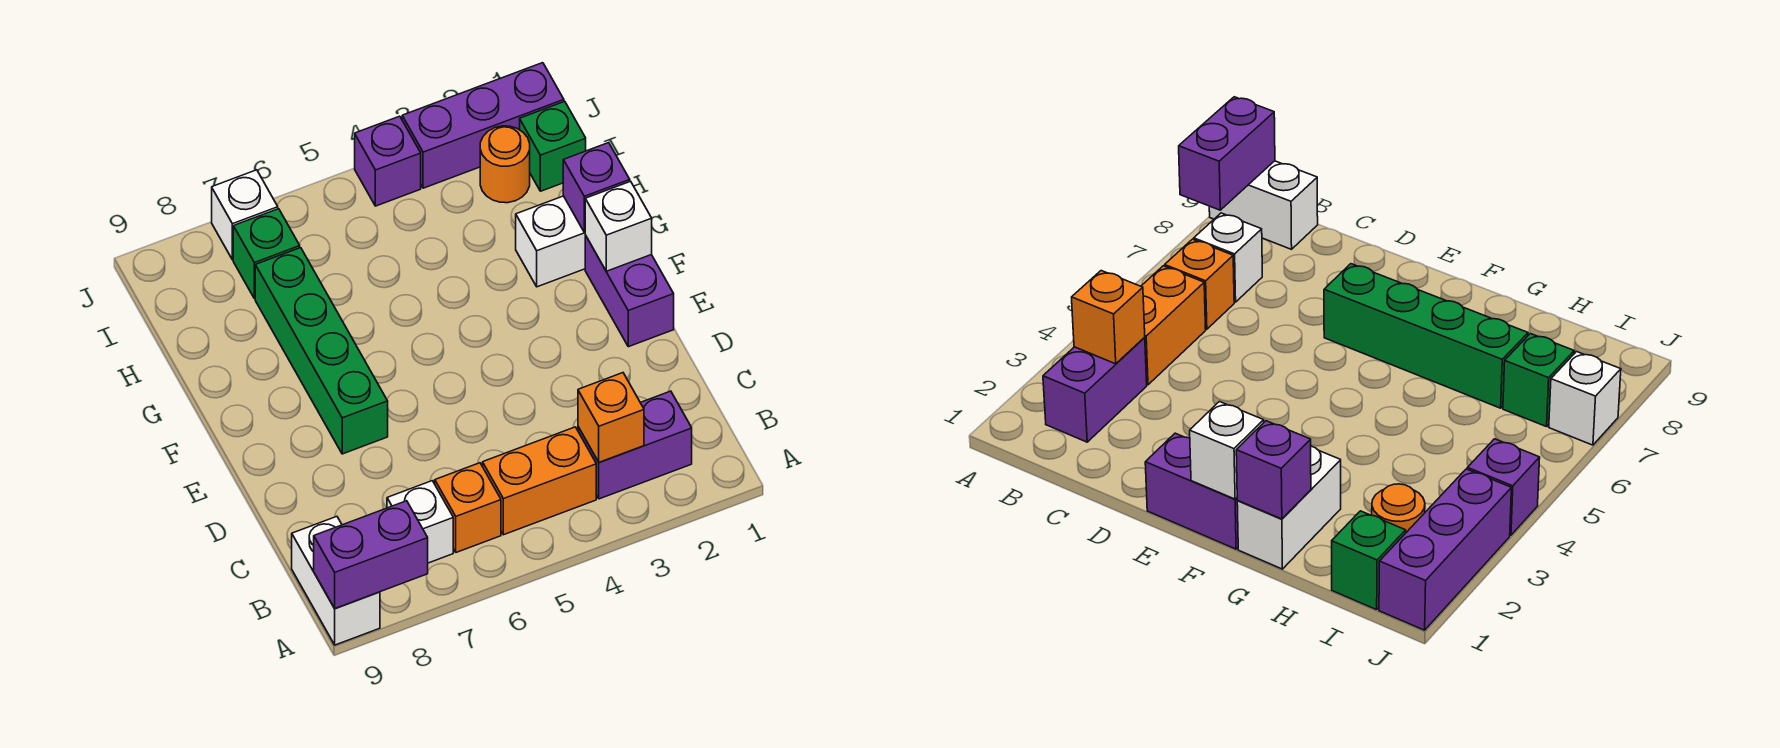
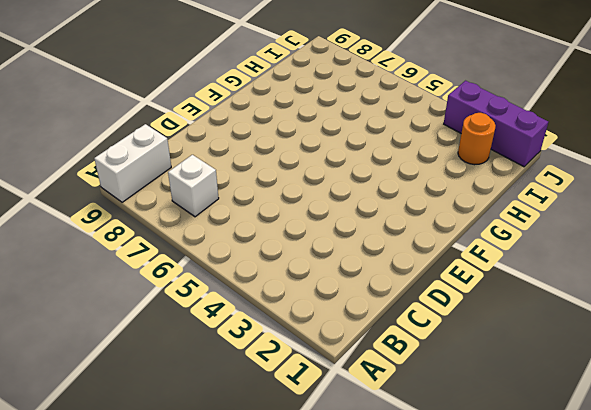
none -> purple 1x2 brick [578,391,692,499]
none -> orange 1x2 brick [483,427,596,535]
none -> orange 1x1 brick [435,463,501,552]

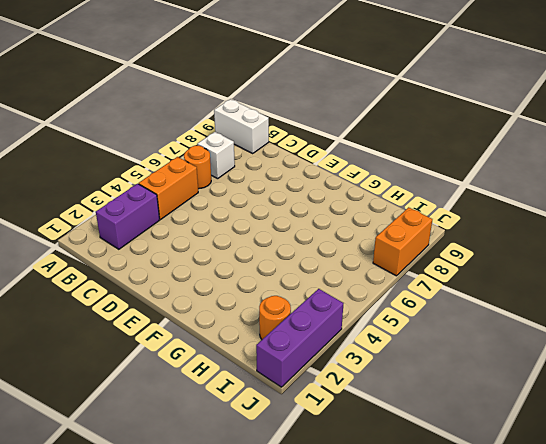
orange 1x1 round brick [184,146,211,189] -> orange 1x1 brick [435,463,501,552]
orange 1x2 brick [373,207,432,276] -> white 1x1 brick [212,170,278,260]
none -> purple 1x2 brick [585,235,674,347]
none -> green 1x4 brick [255,248,388,454]
none -> white 1x2 brick [516,196,585,287]

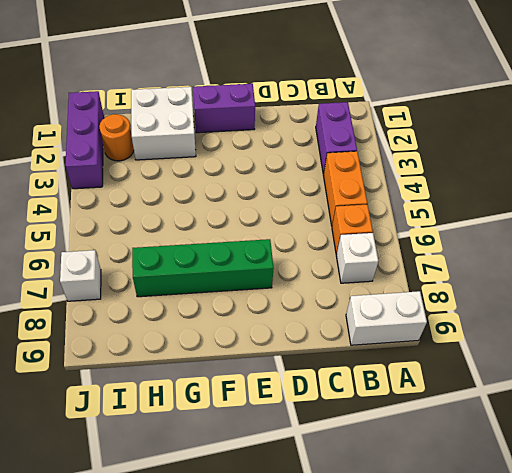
white 2x2 brick [131,87,196,160] -> white 1x2 brick [516,196,585,287]
none -> green 1x1 brick [520,101,586,191]
none -> green 1x1 brick [233,209,300,299]
none -> purple 1x1 brick [355,116,421,206]

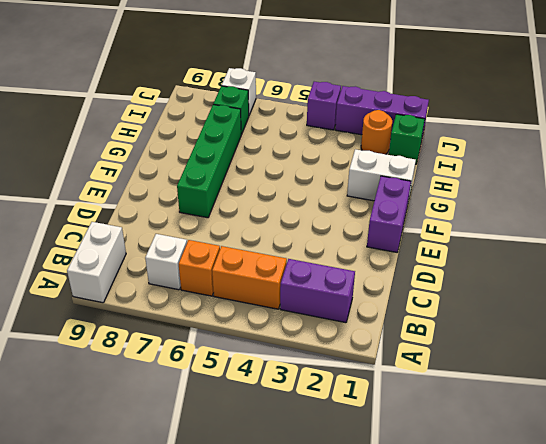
none -> purple 1x2 brick [314,501,428,609]
none -> orange 1x1 brick [578,373,644,462]
none -> white 1x1 brick [585,181,652,271]

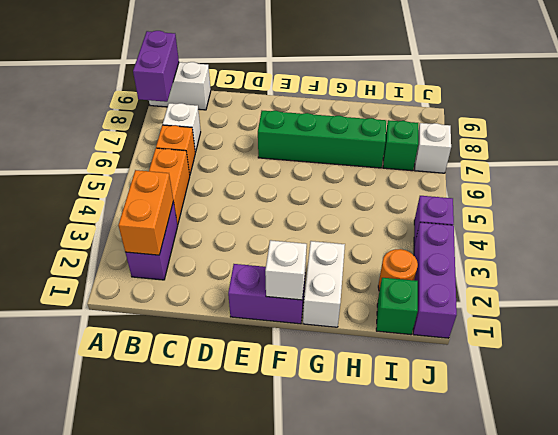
orange 1x2 brick [119,170,173,255] -> orange 1x1 brick [578,373,644,462]
none -> purple 1x1 brick [563,143,630,232]

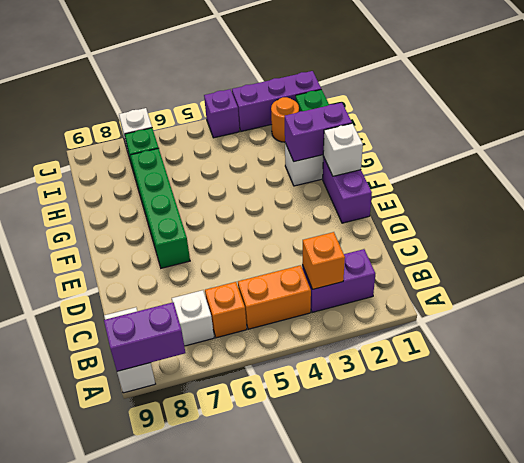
purple 1x2 brick [285,103,352,162] -> purple 1x1 brick [563,143,630,232]

